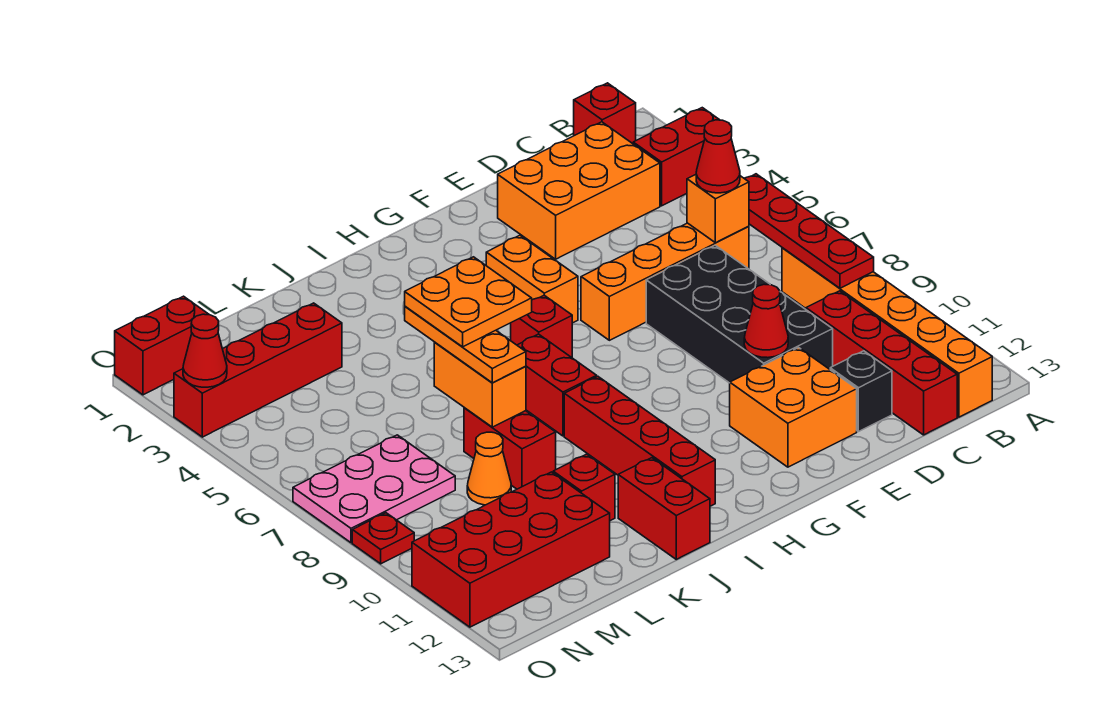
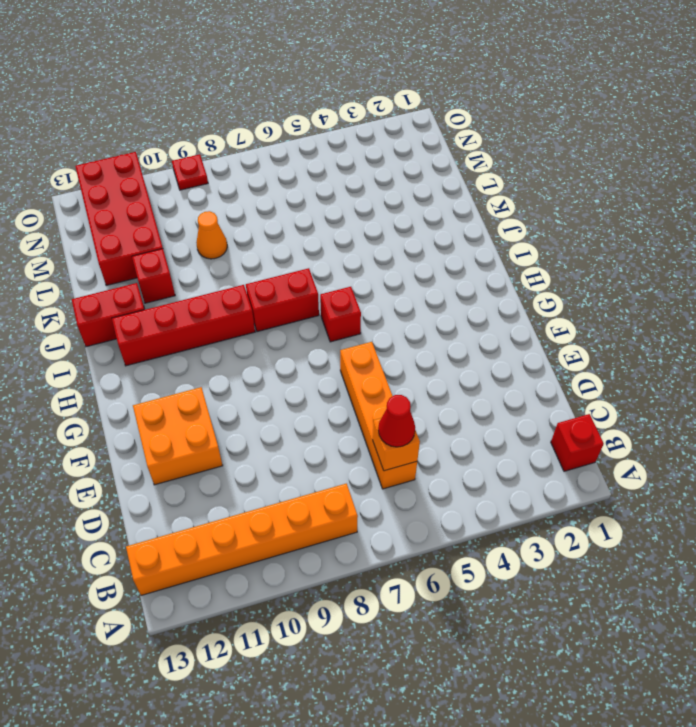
none -> red 1x2 brick [633,108,719,206]
none -> orange 2x3 brick [498,122,660,259]
none -> red 1x4 brick [806,291,957,435]
none -> black 2x4 brick [646,245,833,383]

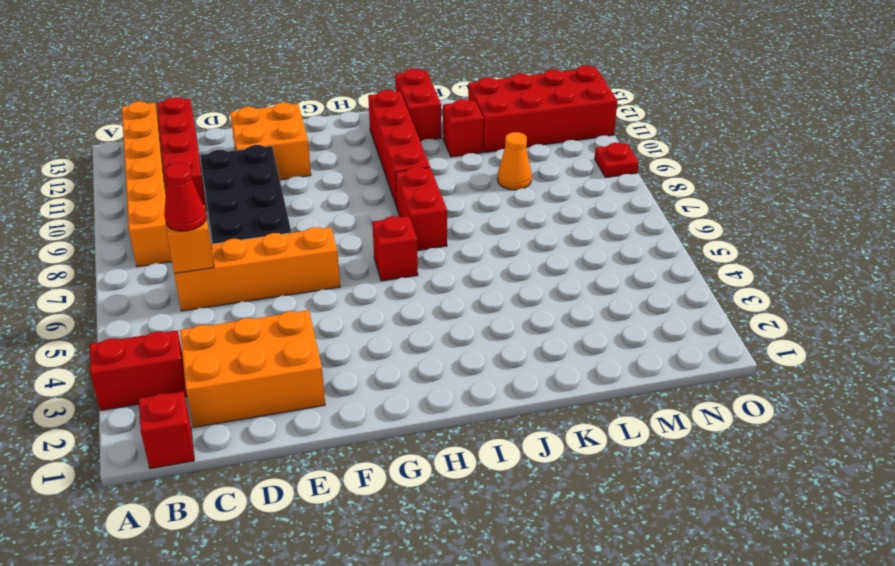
none -> black 1x1 brick [830,351,892,432]
none -> orange 1x2 brick [486,235,578,323]
none -> red 1x2 brick [464,408,556,489]
none -> red 1x4 brick [174,303,342,437]

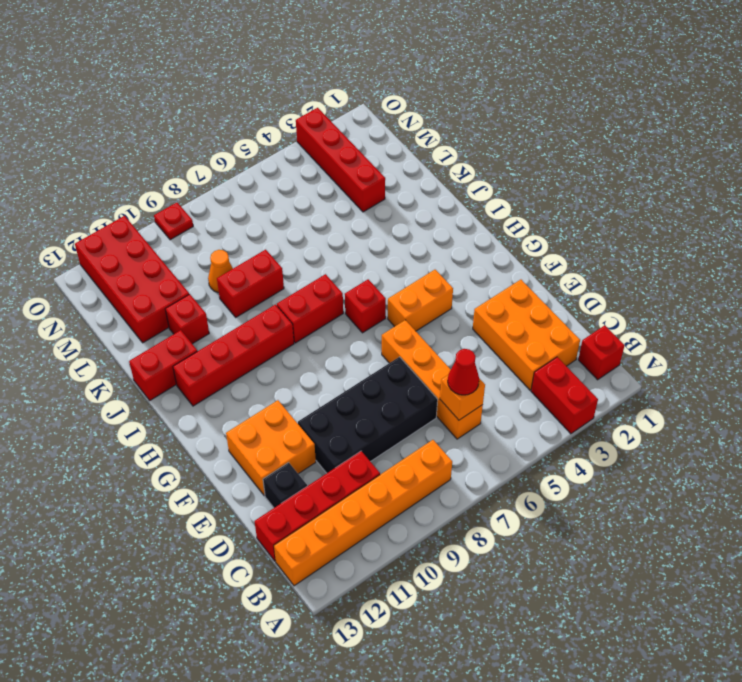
none -> pink 2x3 plate [293,435,455,543]
none -> red 1x2 brick [115,296,209,395]
none -> red 1x4 plate [744,174,874,288]
none -> red 1x1 cone [744,284,788,358]

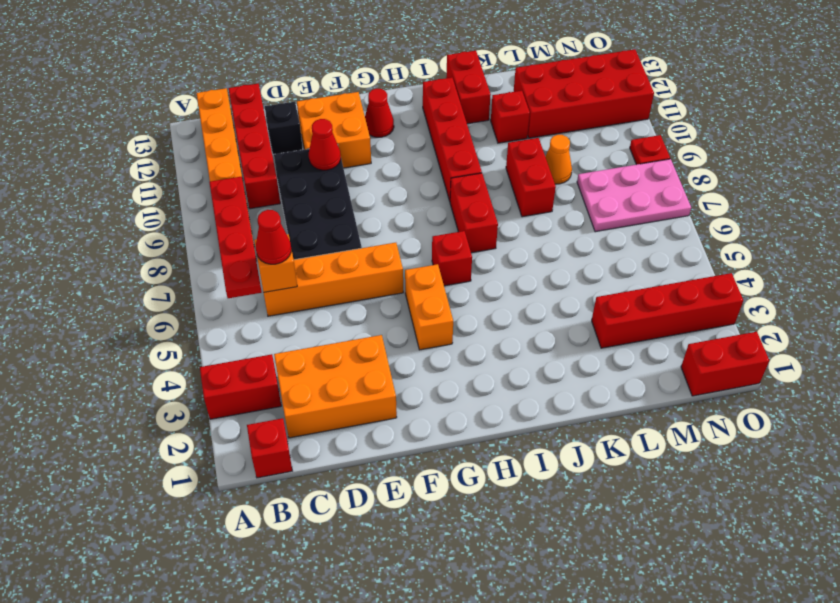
red 1x1 cone [365,89,394,137] -> red 1x1 cone moved to [183,314,227,387]
none -> orange 1x2 brick [434,342,526,427]
none -> orange 1x3 plate [405,306,526,383]
none -> orange 2x2 plate [405,257,532,347]

